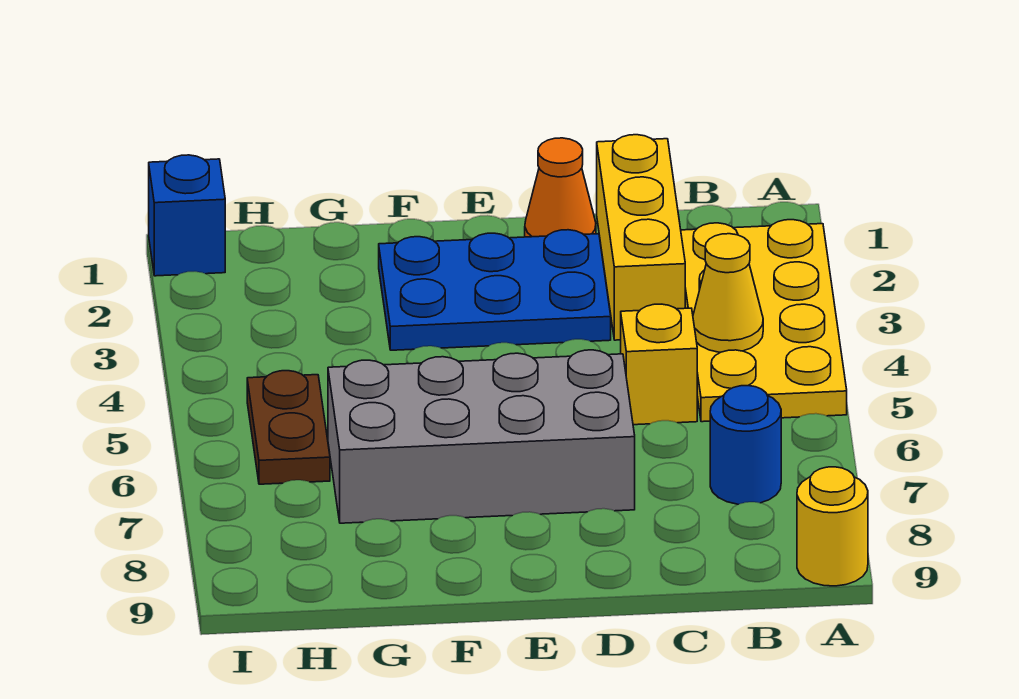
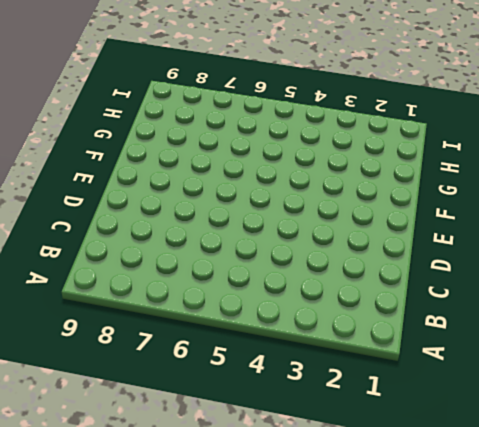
none -> yellow 2x4 plate [681,220,847,422]
none -> yellow 1x1 round brick [797,467,868,586]

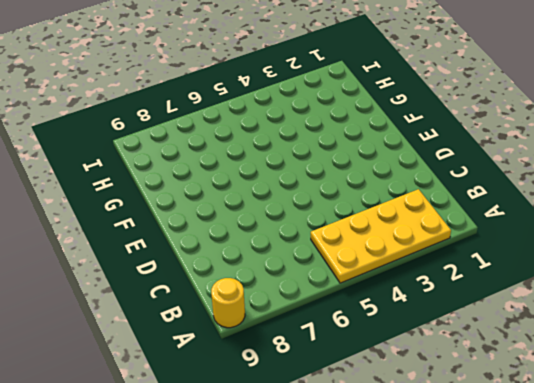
none -> blue 1x1 round brick [710,386,781,504]
none -> yellow 1x3 brick [597,135,685,340]

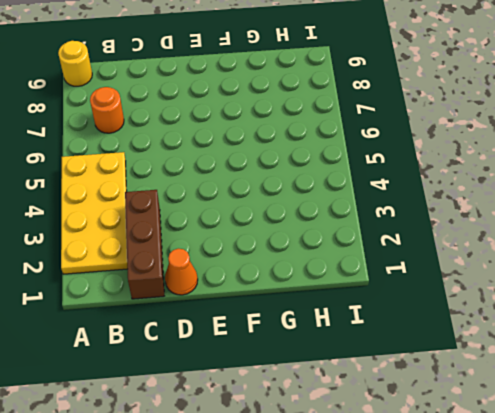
orange 1x1 round brick [90,87,124,133] -> blue 1x1 round brick [710,386,781,504]
brown 1x3 brick [125,190,164,299] -> yellow 1x3 brick [597,135,685,340]
none -> yellow 1x1 brick [621,304,697,425]
none -> blue 2x3 plate [379,230,611,350]

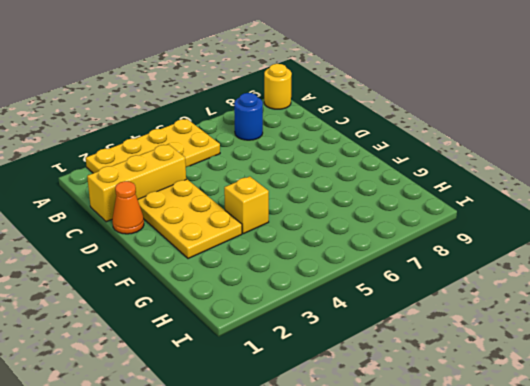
yellow 2x3 plate [138,179,242,259] -> blue 2x3 plate [379,230,611,350]
yellow 1x1 brick [224,176,269,234] -> yellow 1x1 brick moved to [621,304,697,425]
none -> grey 2x4 brick [328,350,635,523]
none -> brown 1x2 plate [247,371,330,484]

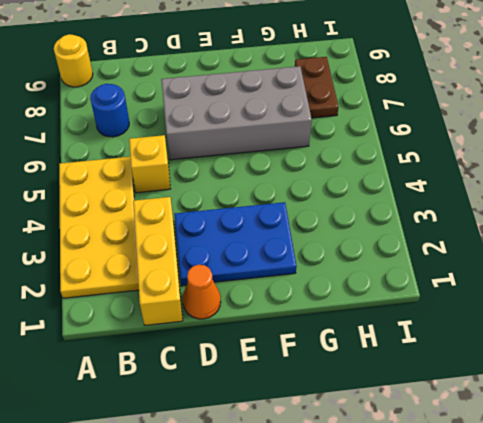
brown 1x2 plate [295,57,339,118] -> brown 1x2 plate moved to [247,371,330,484]
none -> blue 1x1 brick [149,155,225,276]
none -> yellow 1x1 cone [693,234,763,352]

